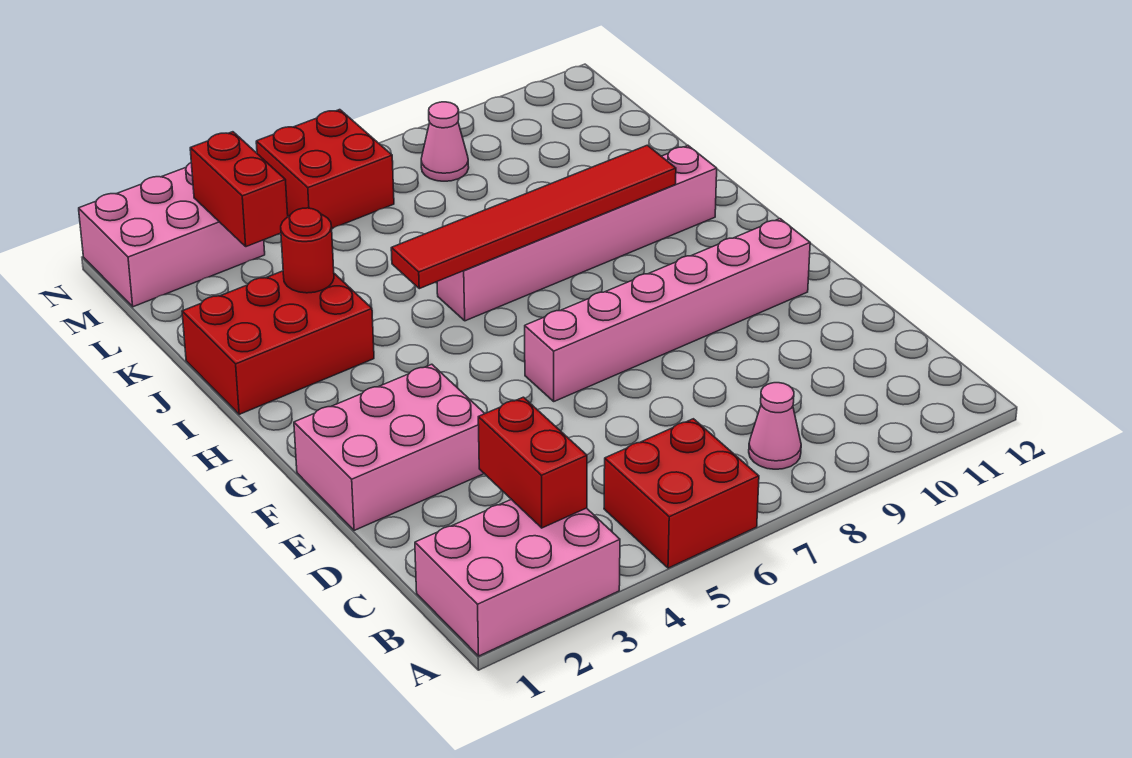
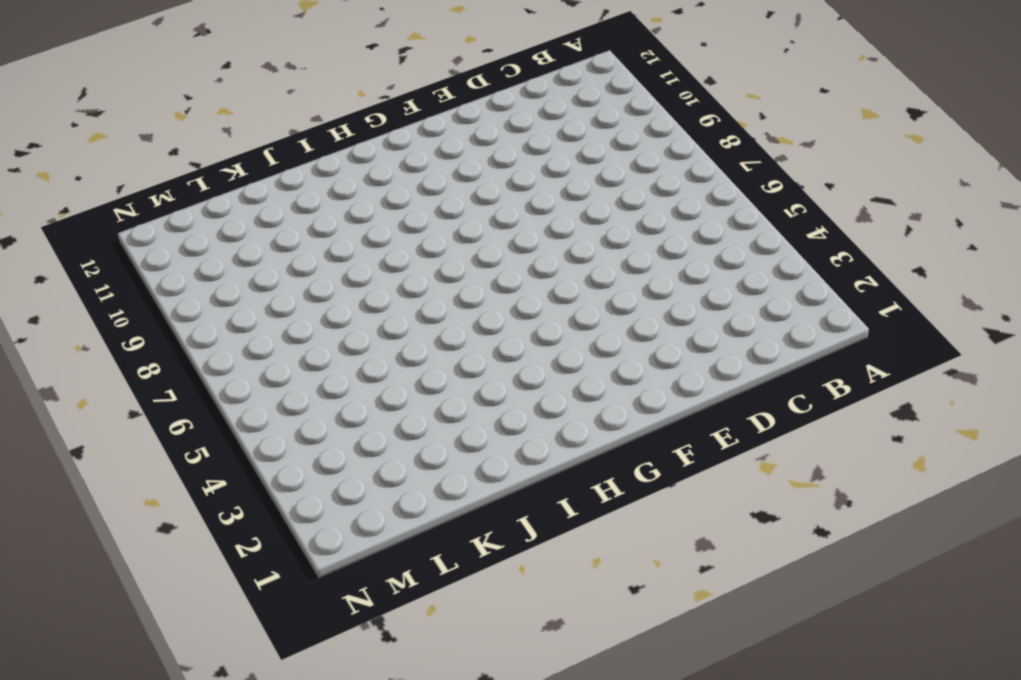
none -> pink 2x3 brick [415,499,620,656]
none -> red 2x2 brick [604,419,759,568]
none -> pink 1x1 cone [749,383,801,469]

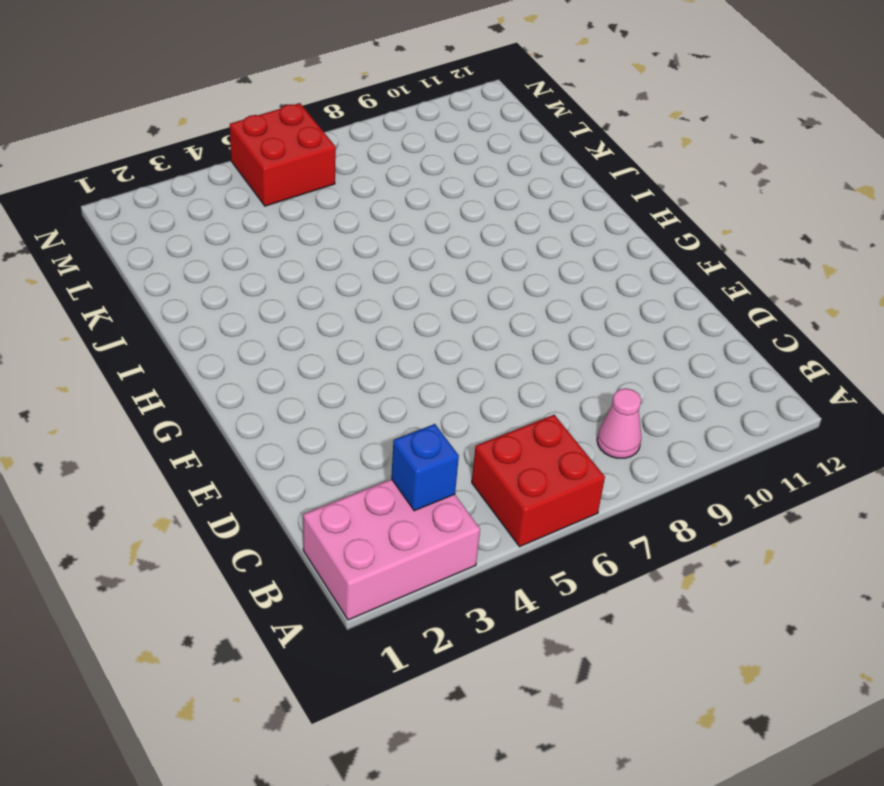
blue 1x1 brick [391,424,459,511] -> red 1x2 brick [478,397,587,528]
none -> pink 2x3 brick [294,364,485,530]
none -> pink 1x6 brick [525,219,810,401]
none -> red 2x3 brick [182,271,374,414]

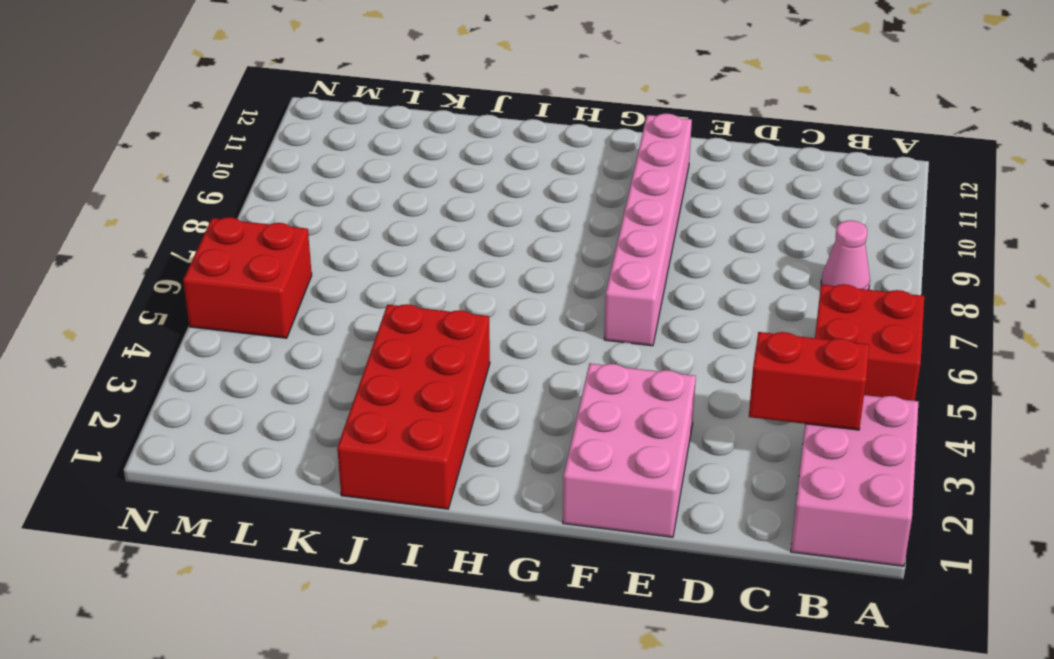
red 2x4 brick [337,304,490,509] -> red 2x3 brick [182,271,374,414]
none -> pink 1x6 brick [437,146,717,321]
none -> pink 2x3 brick [79,163,265,307]
none -> pink 1x1 cone [421,102,469,181]

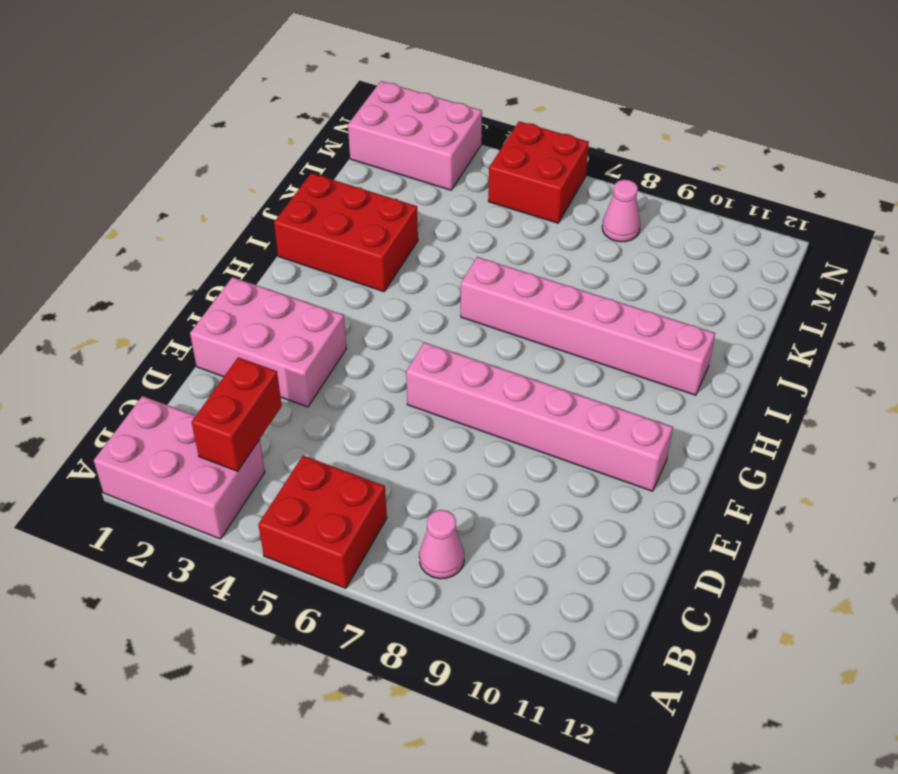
none -> red 1x6 tile [391,145,676,289]
none -> red 1x1 round brick [281,208,334,293]
none -> red 1x2 brick [190,132,288,247]

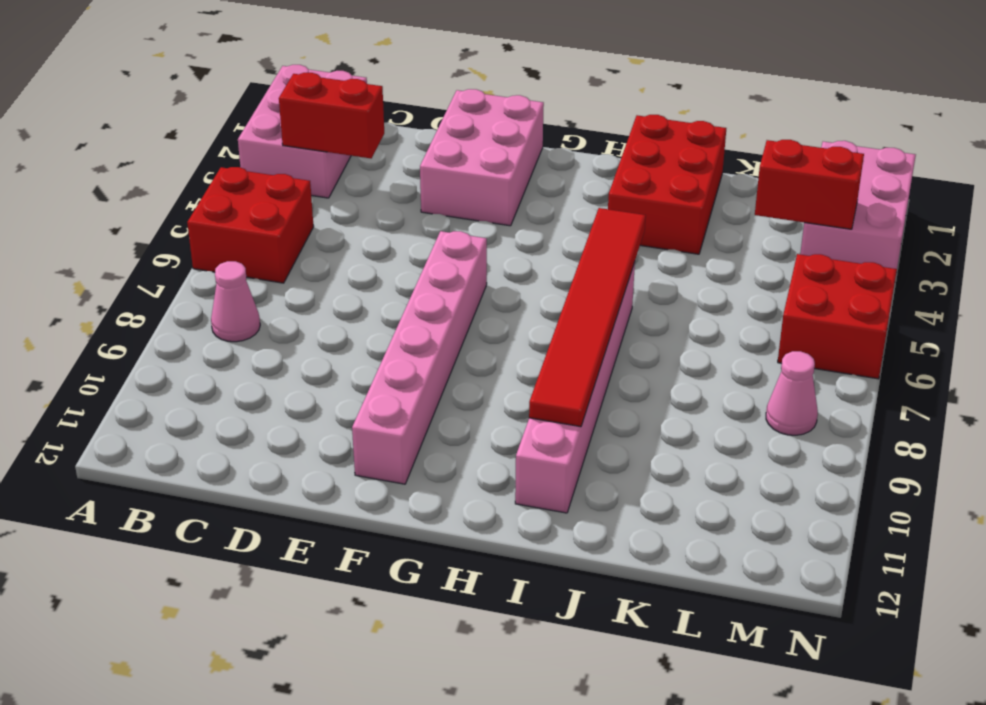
none -> red 1x1 round brick [281,208,334,293]

